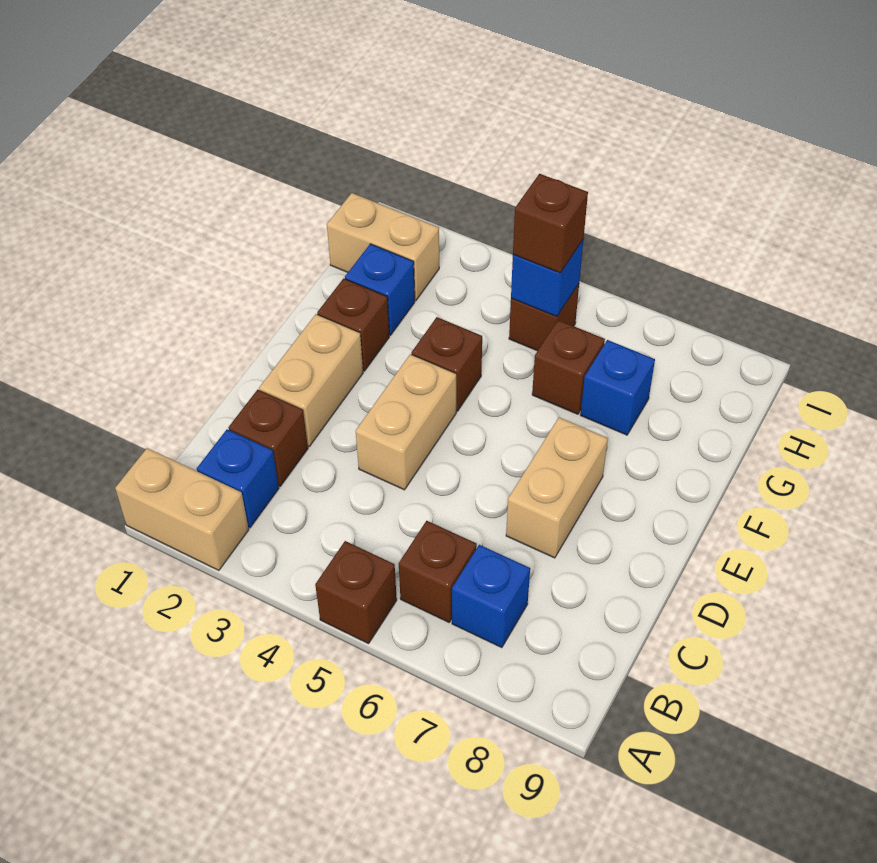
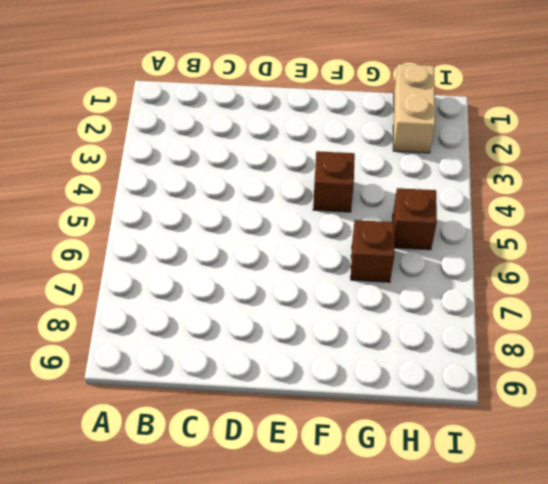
none -> tan 1x2 brick [115,448,249,570]
none -> brown 1x1 brick [315,541,397,644]
none -> blue 1x1 brick [197,429,279,528]

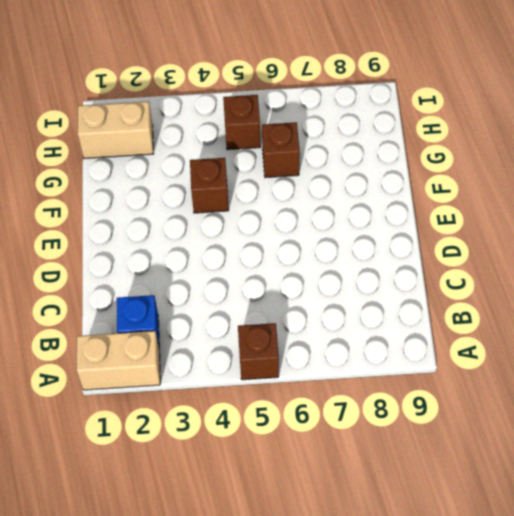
none -> brown 1x1 brick [399,521,477,622]
none -> blue 1x1 brick [452,545,530,648]
none -> brown 1x1 brick [228,390,308,486]

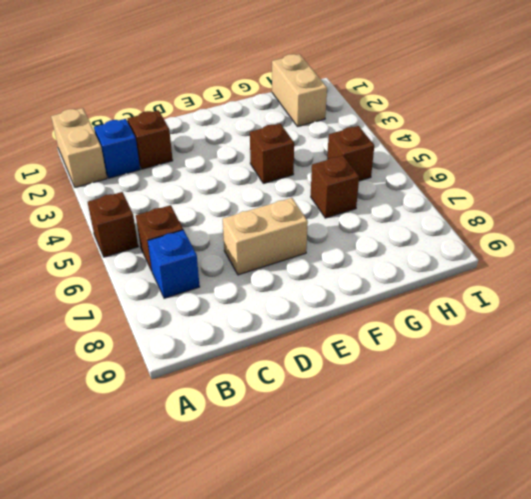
none -> tan 1x2 brick [259,314,363,446]
none -> tan 1x2 brick [356,354,456,490]
none -> brown 1x1 brick [317,278,389,371]

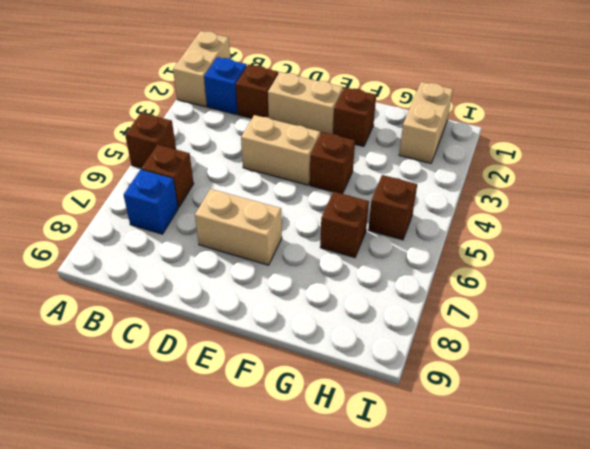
none -> blue 1x1 brick [345,244,415,335]
none -> blue 1x1 brick [581,340,655,435]
none -> blue 1x1 brick [511,240,583,317]

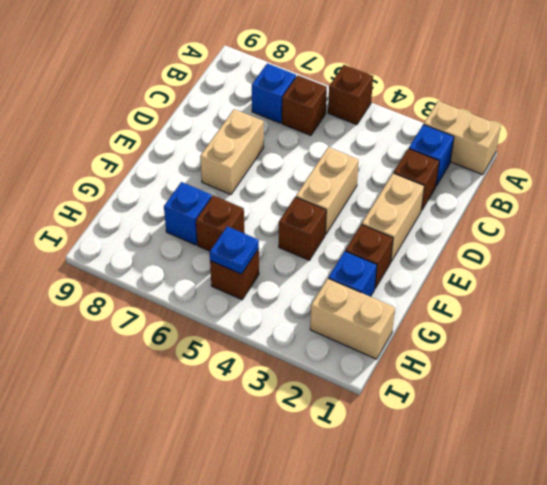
blue 1x1 plate [210,226,259,274] -> blue 1x1 brick [511,240,583,317]
none -> brown 1x1 brick [513,174,588,273]

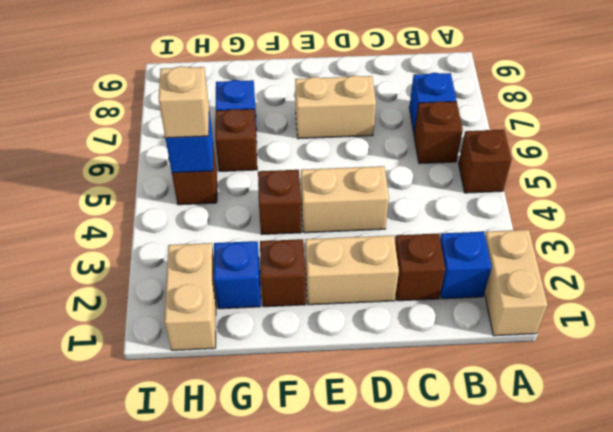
tan 1x1 brick [159,66,209,138] -> brown 1x1 brick [513,174,588,273]

